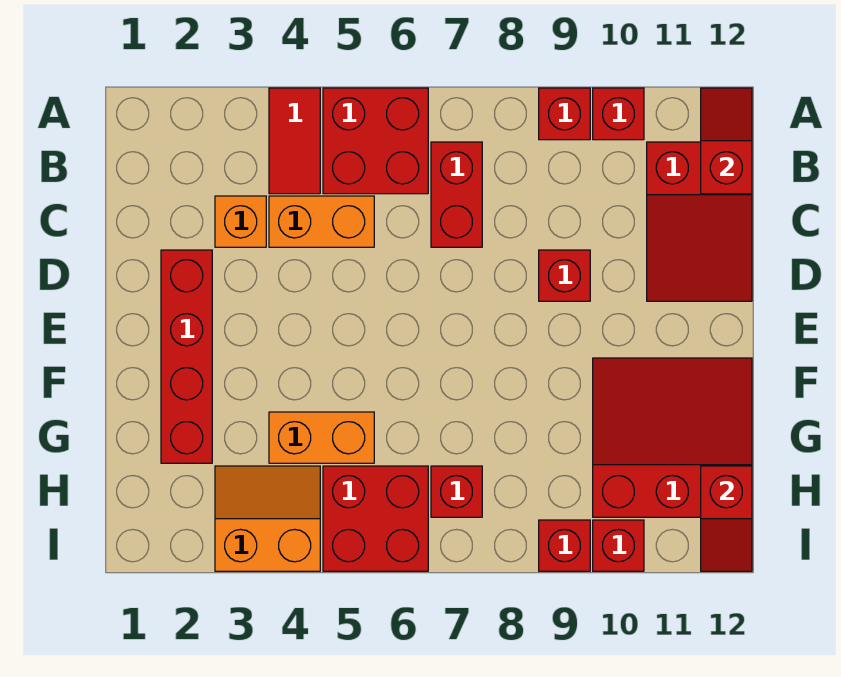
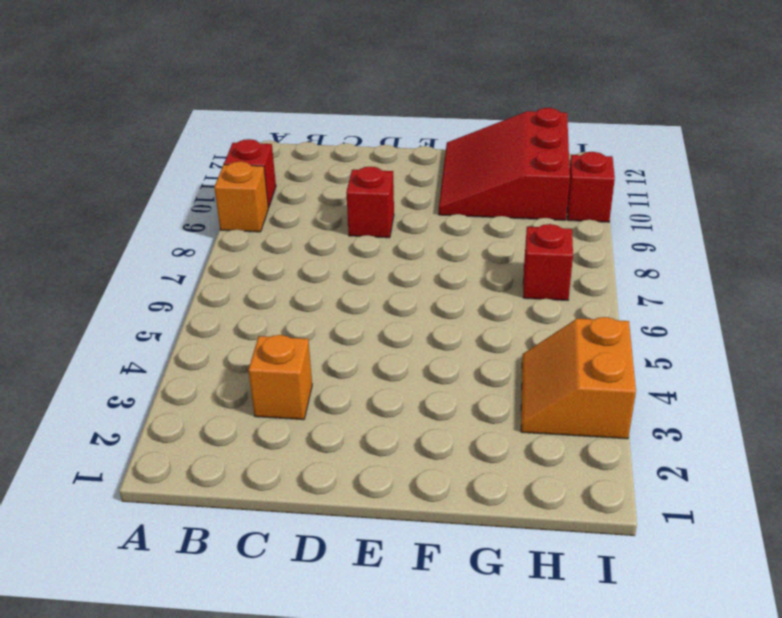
orange 1x1 brick [214,162,268,232] -> red 1x1 brick [539,88,590,140]
none -> red 1x2 tile [269,88,320,194]
none -> red 2x2 brick [323,88,428,194]
none -> red 1x2 brick [431,142,482,247]

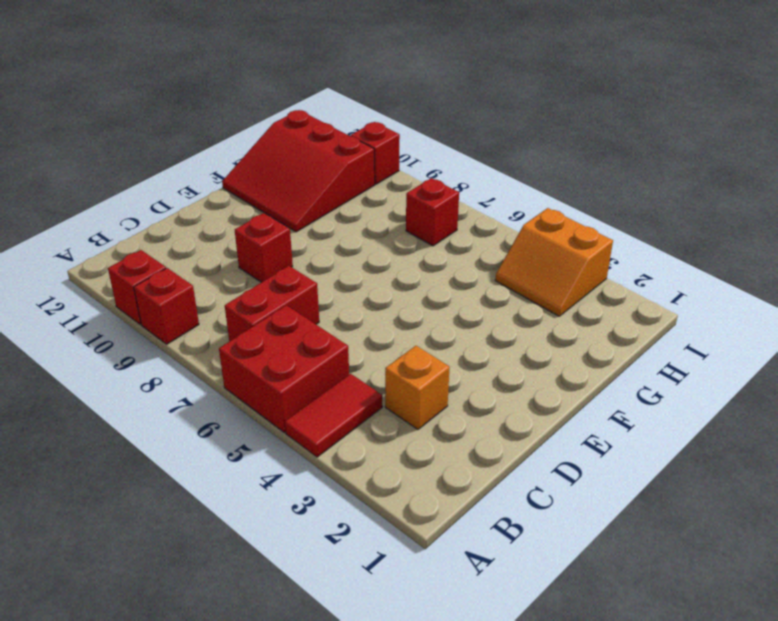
none -> red 2x3 slope [647,142,752,301]
none -> orange 1x2 brick [269,196,374,247]
none -> red 1x4 brick [161,250,212,463]

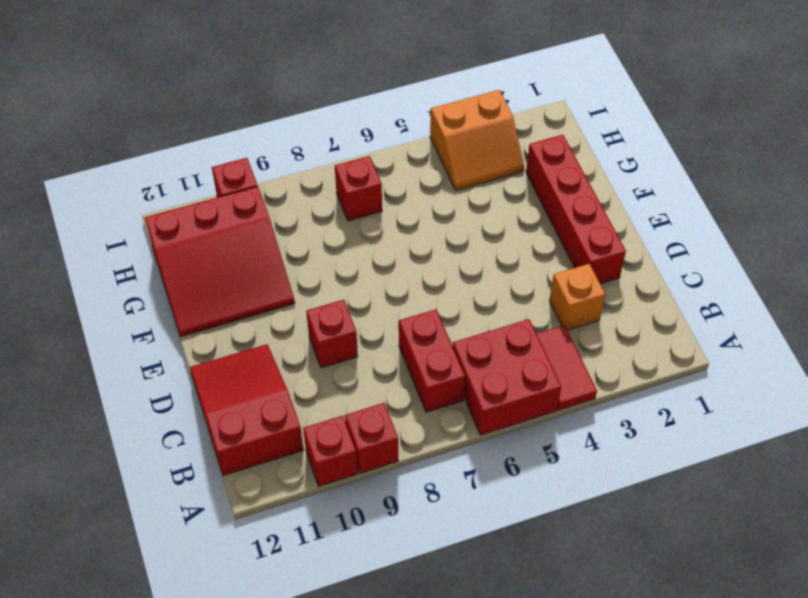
none -> orange 1x2 brick [269,196,374,247]
none -> orange 1x2 brick [269,412,374,463]
none -> red 2x2 brick [323,466,428,571]

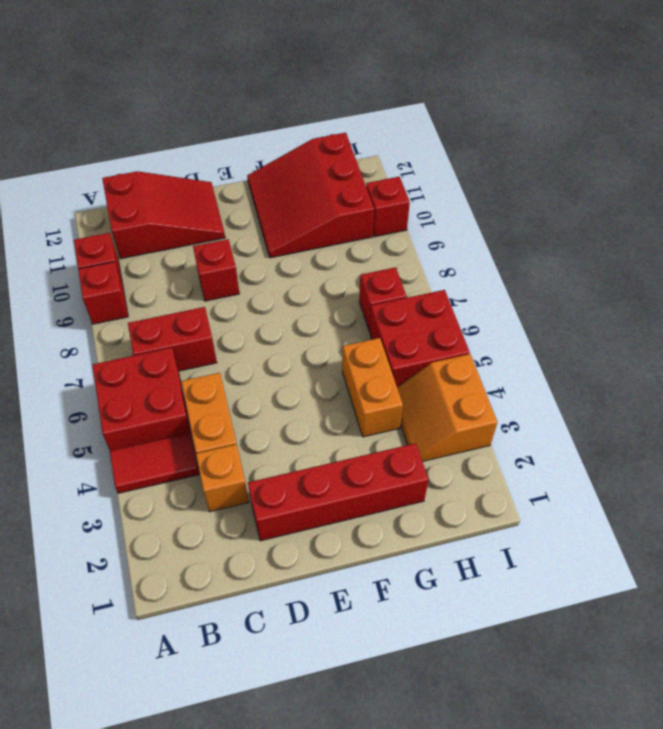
none -> red 1x1 brick [539,520,590,571]
none -> red 1x2 slope [701,88,752,194]
none -> red 1x2 slope [701,466,752,571]

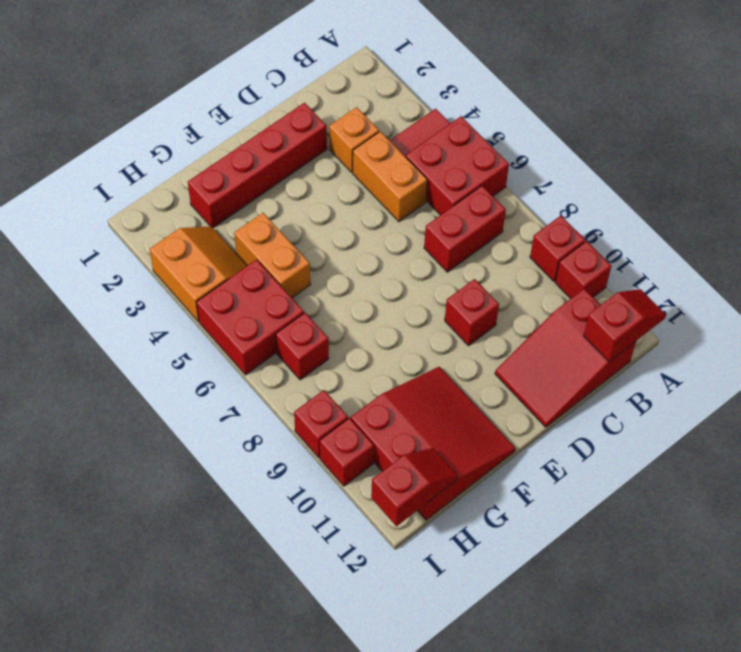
red 1x2 slope [371,448,458,526] -> red 1x2 slope turned to [701,466,752,571]

